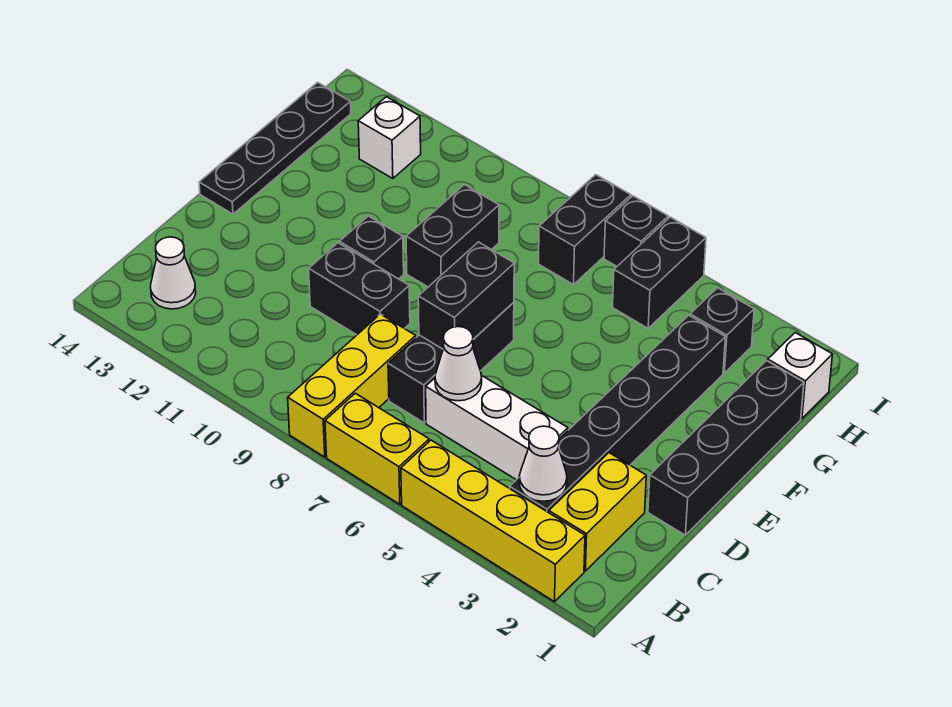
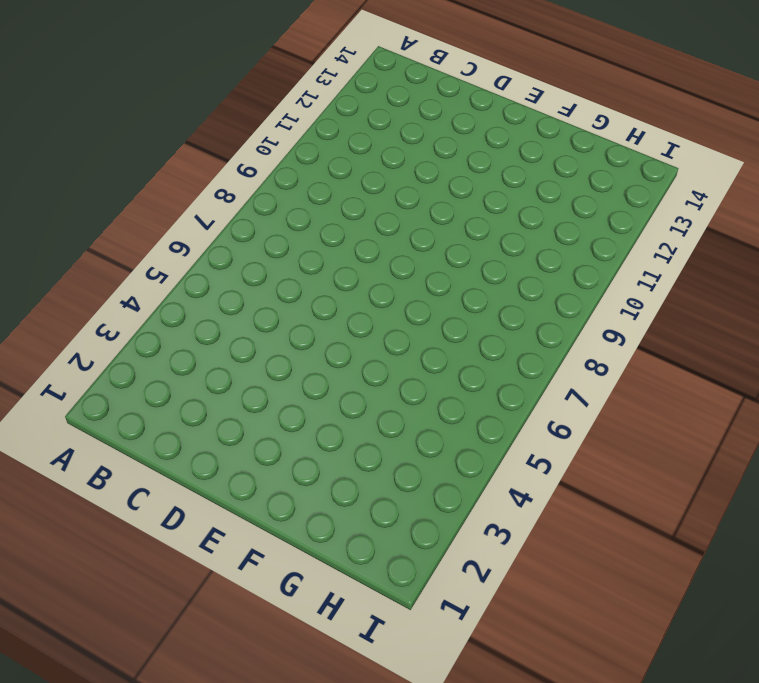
none -> yellow 1x4 brick [401,440,585,602]
none -> yellow 1x2 brick [325,393,429,504]
none -> yellow 1x3 brick [288,314,416,457]

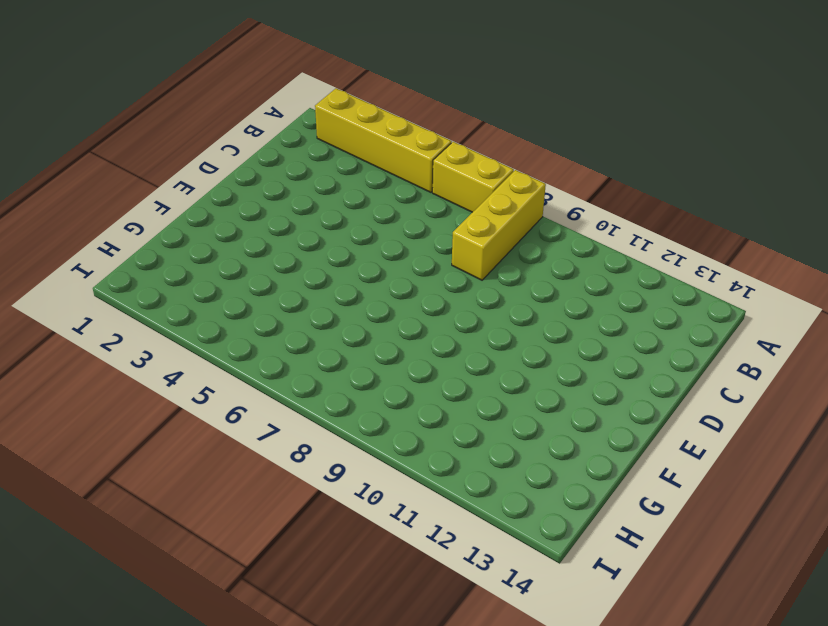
none -> yellow 1x2 brick [549,453,646,571]
none -> black 1x6 brick [510,315,725,513]
none -> white 1x1 cone [151,237,196,309]

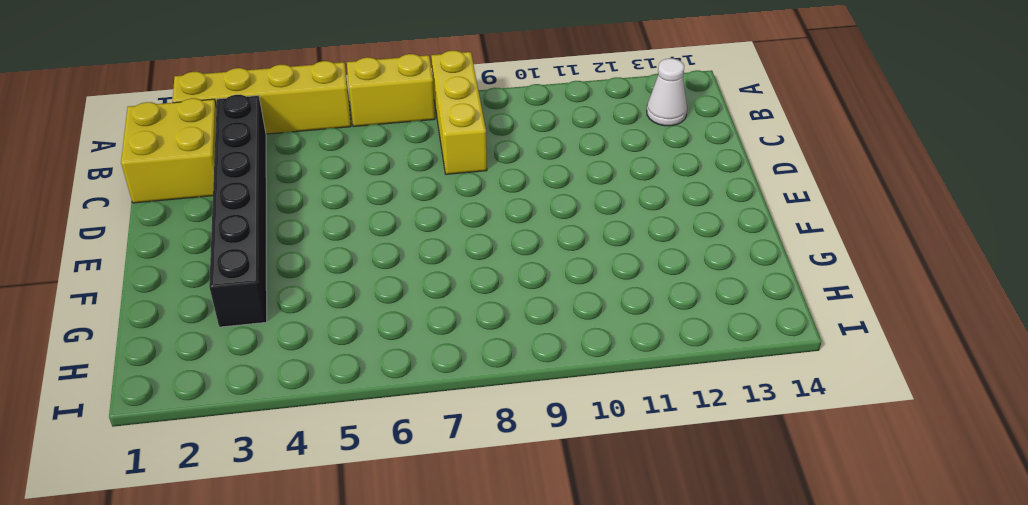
yellow 2x2 brick [121,98,217,203] -> yellow 1x2 brick [549,453,646,571]
none -> white 1x3 brick [426,375,568,480]
none -> black 1x3 brick [388,302,514,423]
none -> black 1x4 brick [648,361,804,535]

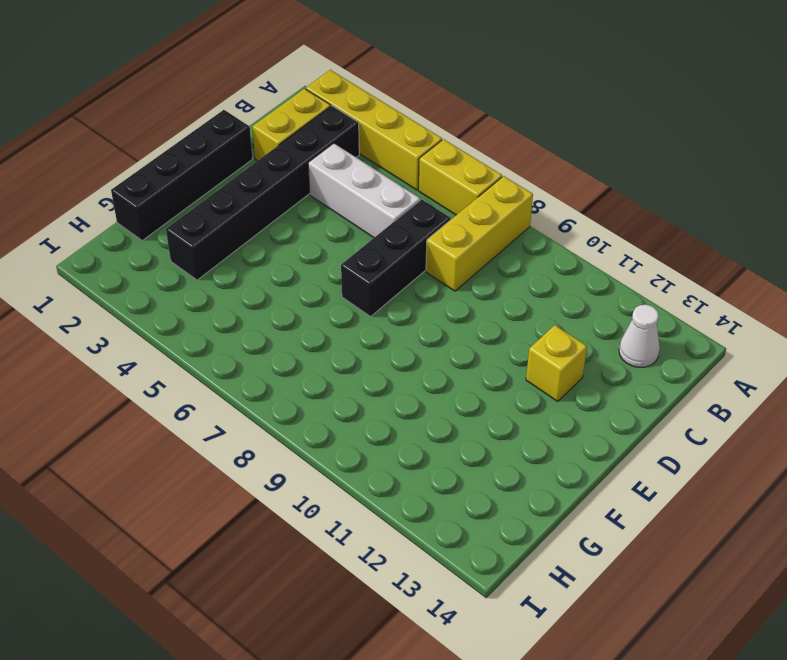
yellow 1x1 brick [526,325,587,401] -> none
none -> black 1x2 brick [309,243,410,335]
none -> black 1x1 brick [339,216,404,279]
none -> black 1x4 plate [199,82,351,214]

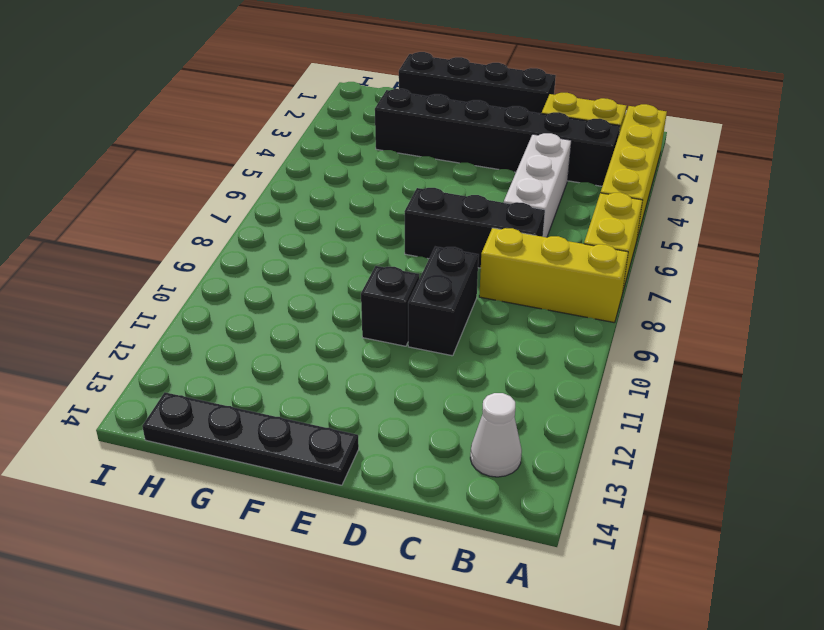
none -> black 1x2 brick [406,185,499,287]
none -> white 1x1 brick [768,333,833,419]
none -> black 1x1 brick [690,288,754,373]

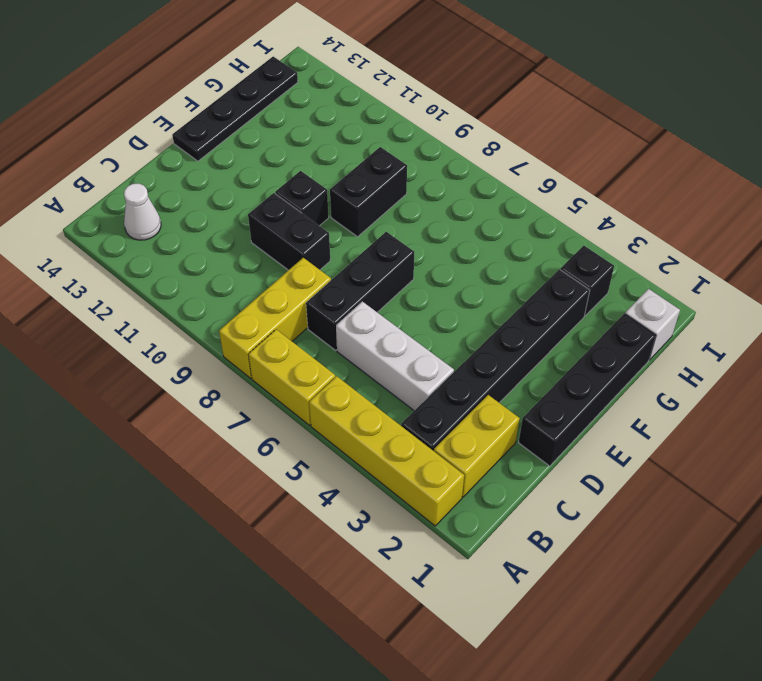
none -> black 1x2 brick [613,217,706,328]
none -> black 1x2 brick [539,175,631,285]
none -> white 1x1 brick [358,97,421,179]

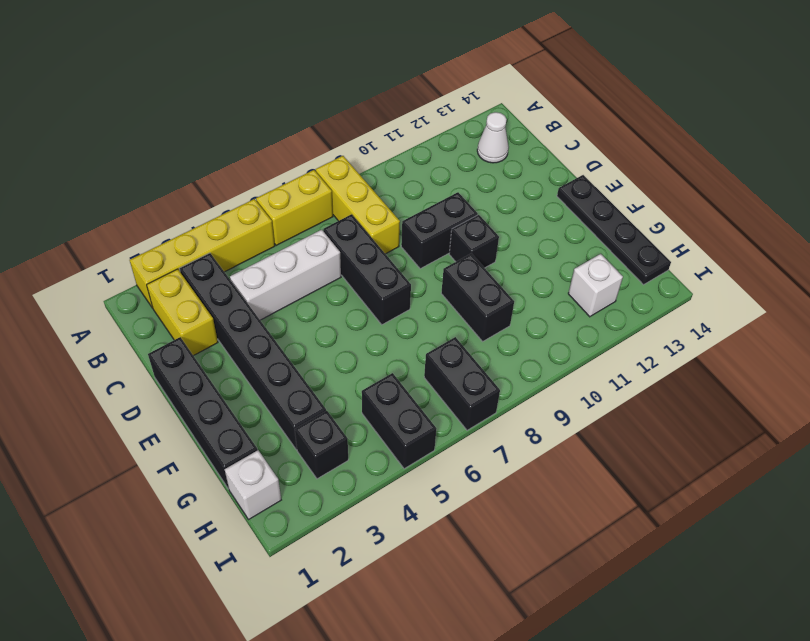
none -> black 1x1 brick [604,196,668,266]
none -> white 1x1 cone [519,426,567,501]
none -> white 1x1 cone [435,327,482,401]

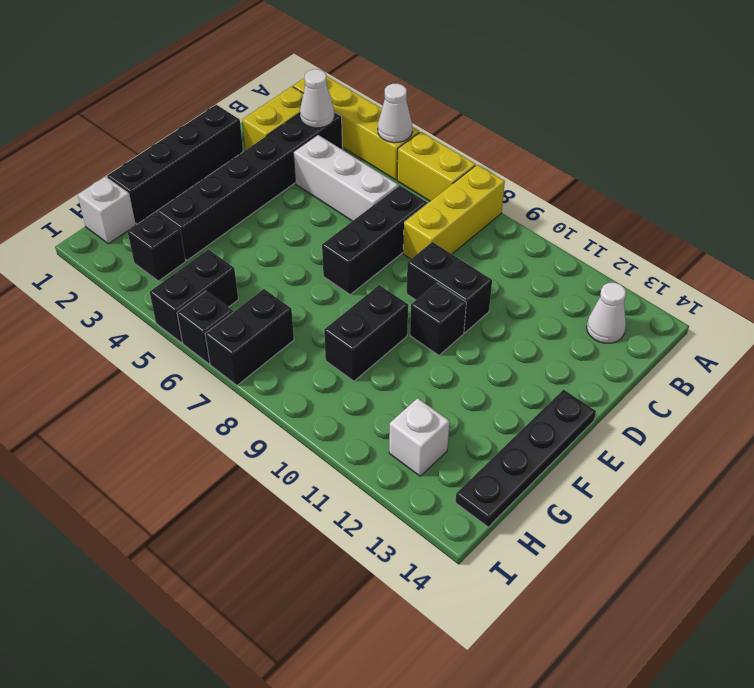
white 1x1 cone [378,84,412,143] -> white 1x1 cone moved to [435,327,482,401]
none -> black 1x2 brick [418,242,514,349]

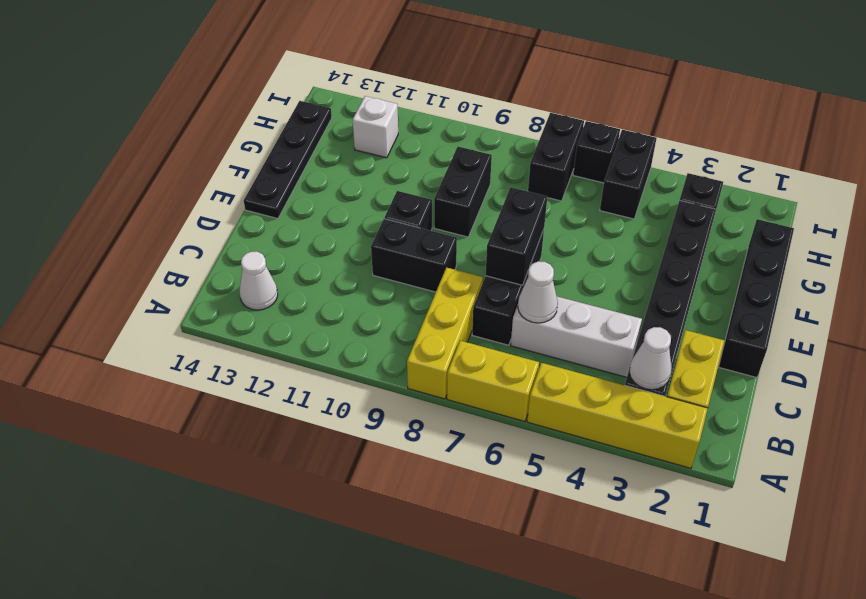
none -> white 1x1 brick [768,333,833,419]

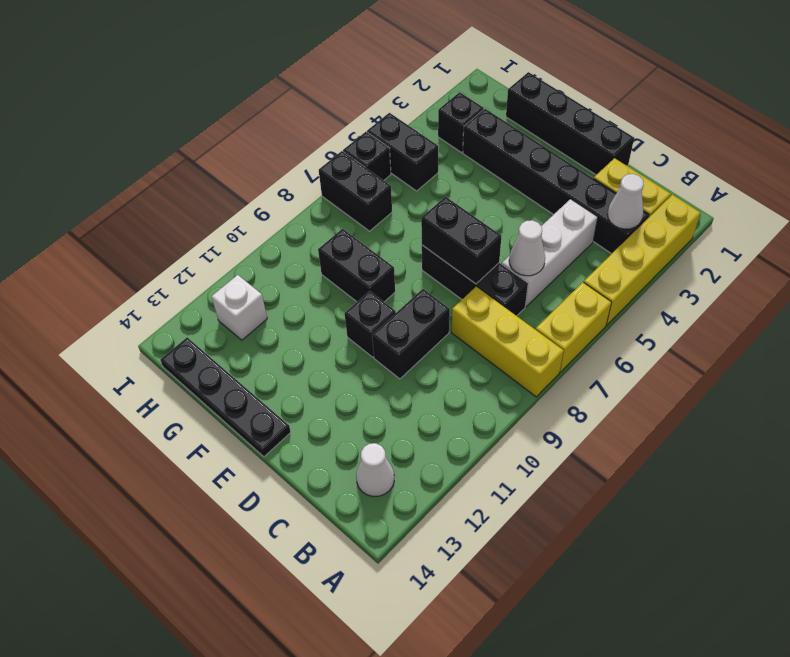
none -> white 1x1 brick [768,333,833,419]

